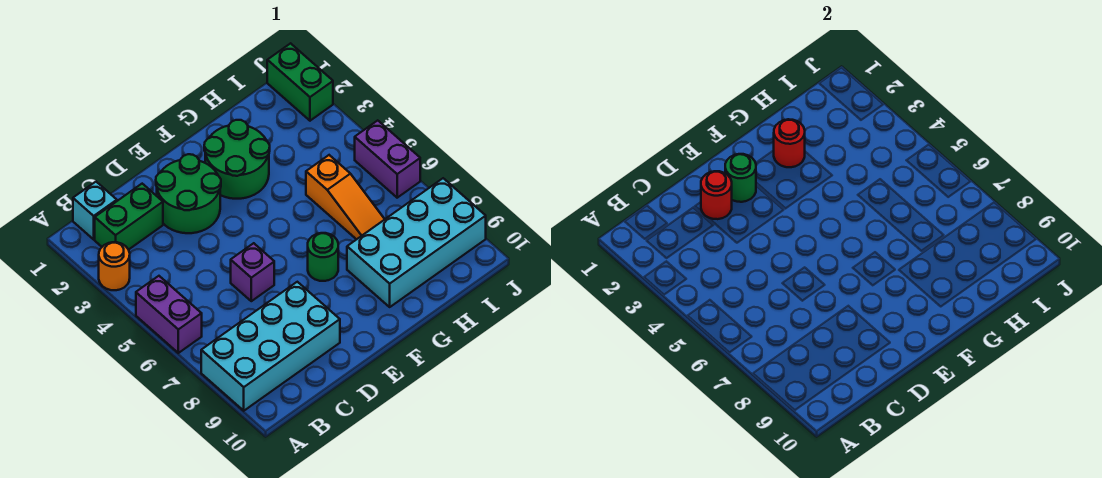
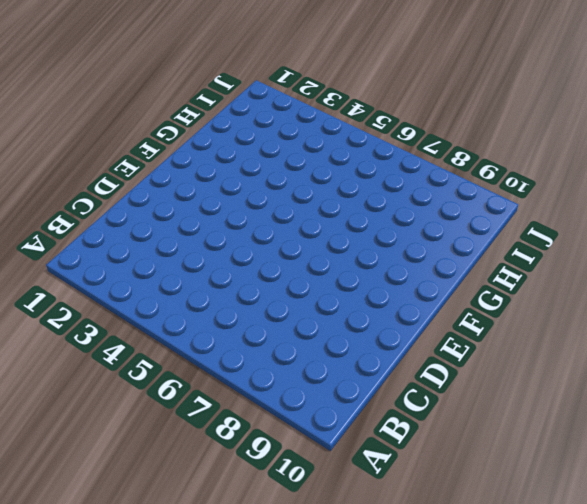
none -> orange 1x1 round brick [99,242,130,290]
none -> purple 1x2 brick [136,276,202,353]
none -> cyan 2x4 brick [201,282,340,411]

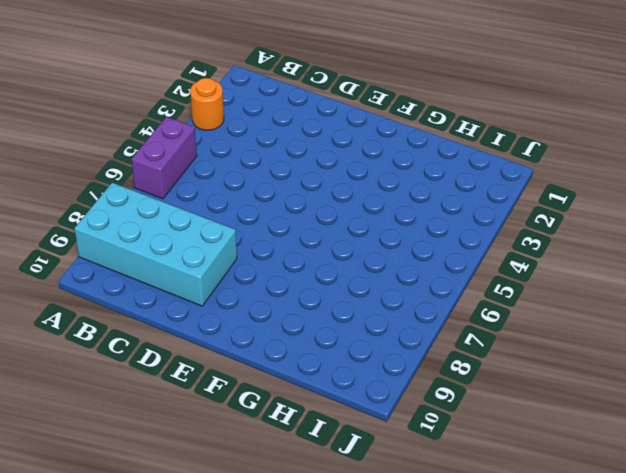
none -> cyan 1x1 brick [73,182,117,239]
none -> green 1x2 brick [95,184,163,250]
none -> green 2x2 round brick [156,154,221,233]

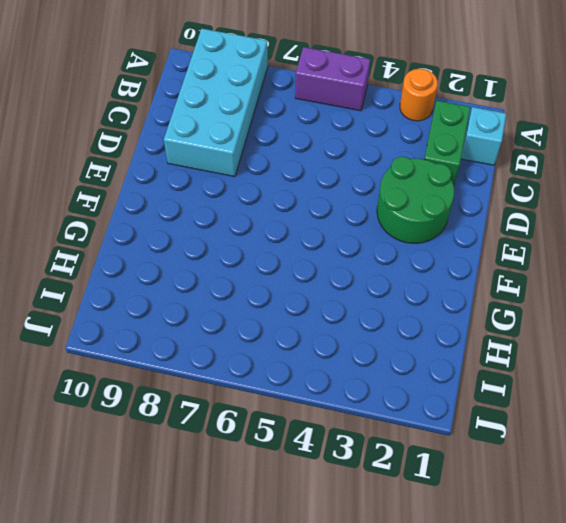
none -> purple 1x1 brick [231,243,274,301]
none -> green 2x2 round brick [204,120,270,199]
none -> green 1x1 round brick [308,233,338,281]

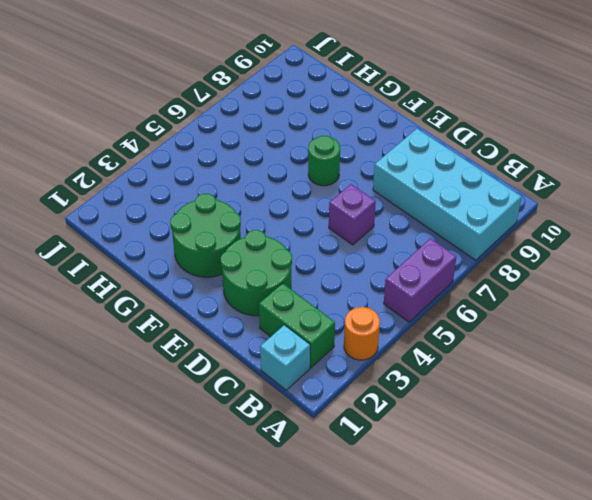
none -> cyan 2x4 brick [347,178,486,307]
none -> orange 1x3 slope [306,155,385,239]
none -> green 1x2 brick [267,43,333,121]

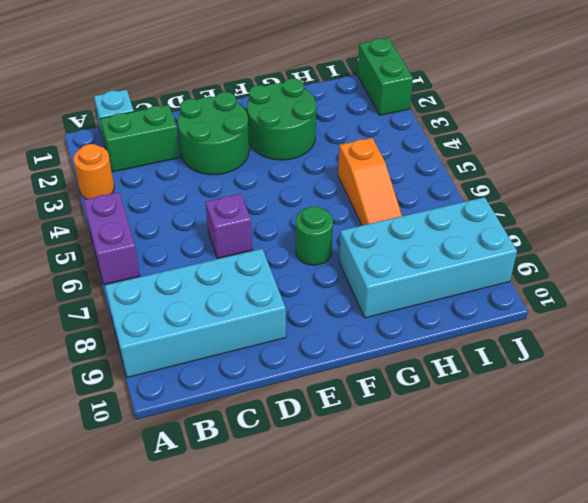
none -> purple 1x2 brick [355,120,420,198]
none -> red 1x1 round brick [701,171,732,219]
none -> green 1x1 round brick [725,154,756,202]

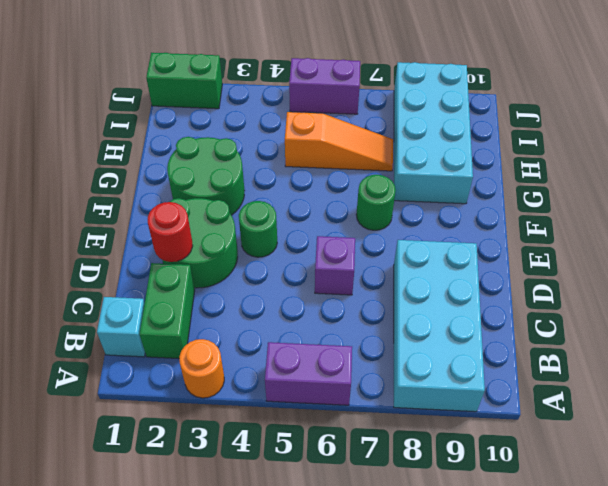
green 1x1 round brick [239,201,277,257] -> green 1x1 round brick moved to [725,154,756,202]
none -> red 1x1 round brick [774,119,805,167]

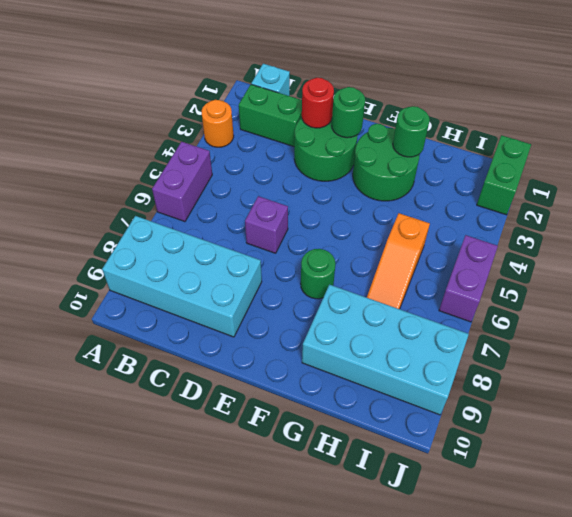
green 1x1 round brick [393,106,430,157] -> red 1x1 round brick [774,119,805,167]

